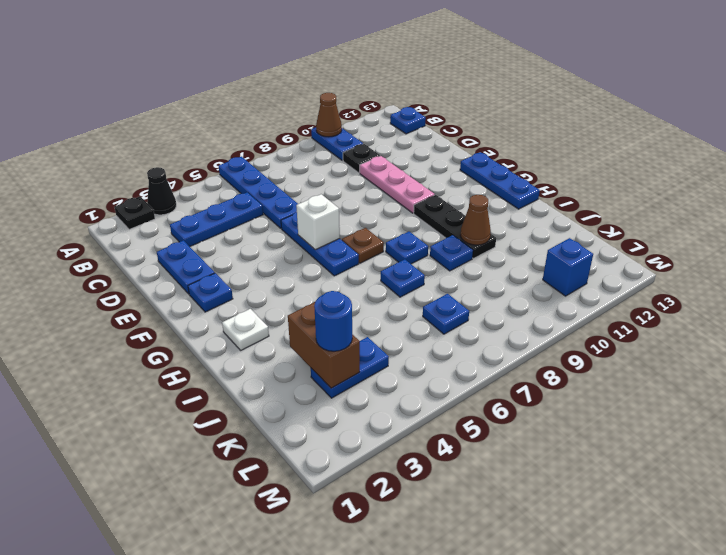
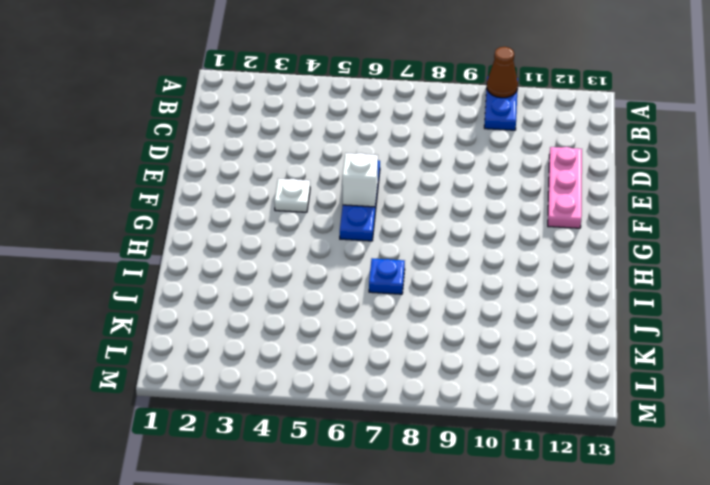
pink 1x3 plate [548,147,582,228] -> pink 1x3 plate moved to [360,156,435,213]
white 1x1 plate [274,178,310,212] -> white 1x1 plate moved to [222,309,269,350]
none -> black 1x1 plate [114,197,155,230]
none -> black 1x1 cone [147,167,176,215]
none -> blue 1x4 plate [219,157,298,229]

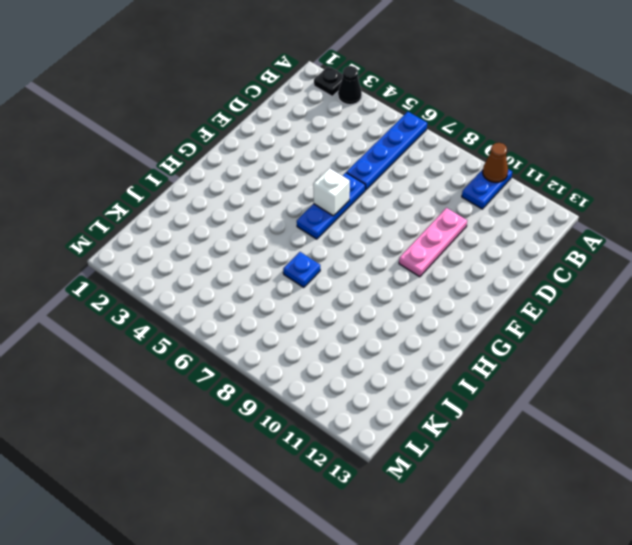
none -> blue 1x1 plate [390,107,426,134]
none -> blue 1x3 plate [170,192,263,247]
none -> black 1x1 plate [343,144,380,173]

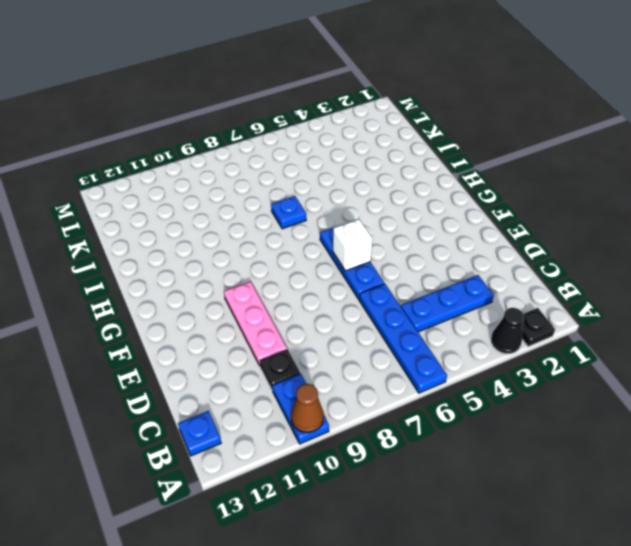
none -> blue 1x2 plate [157,240,215,294]
none -> blue 1x1 plate [188,273,233,312]
none -> blue 1x3 plate [460,152,540,209]

